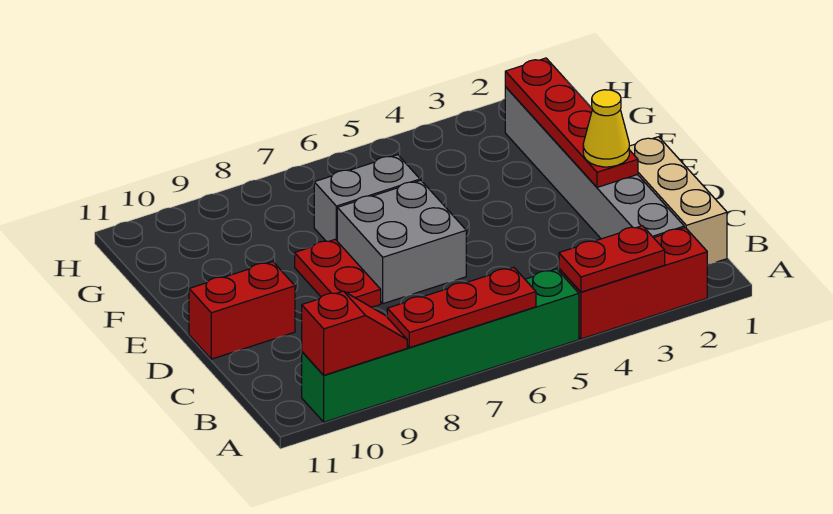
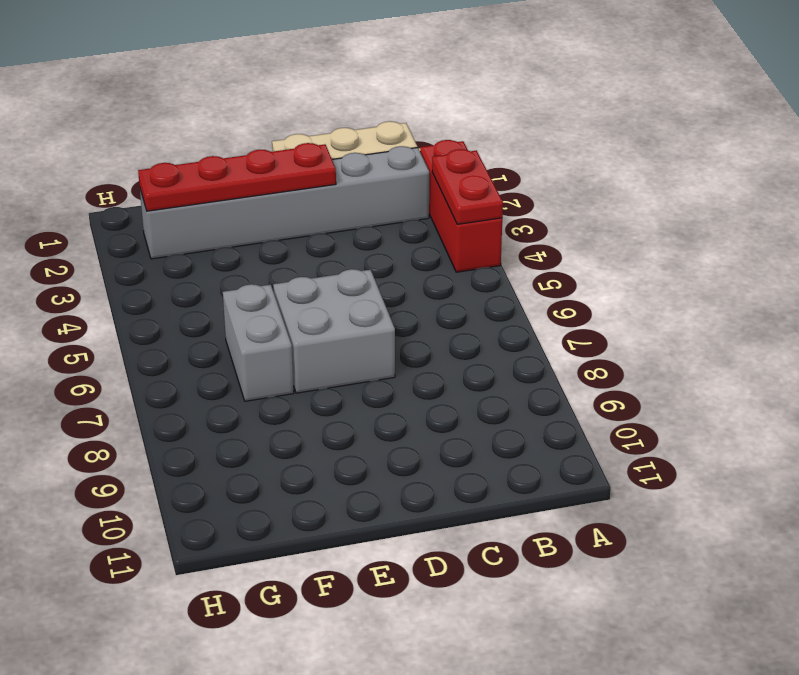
none -> green 1x6 brick [302,269,579,422]
none -> red 1x2 plate [295,240,381,307]
none -> red 1x2 brick [189,262,295,359]

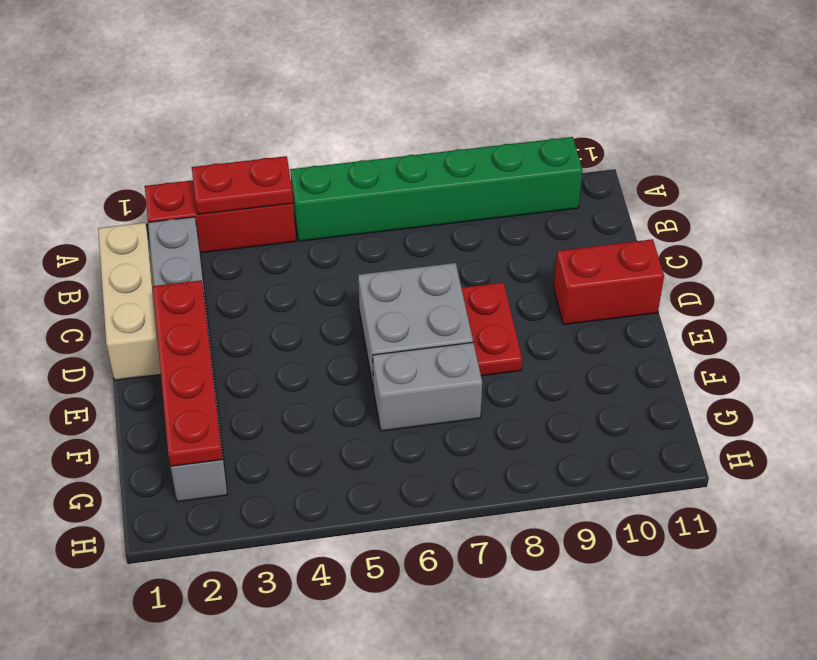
none -> red 1x3 plate [387,267,536,348]
none -> red 1x2 slope [302,291,407,375]
none -> yellow 1x1 cone [583,90,629,167]

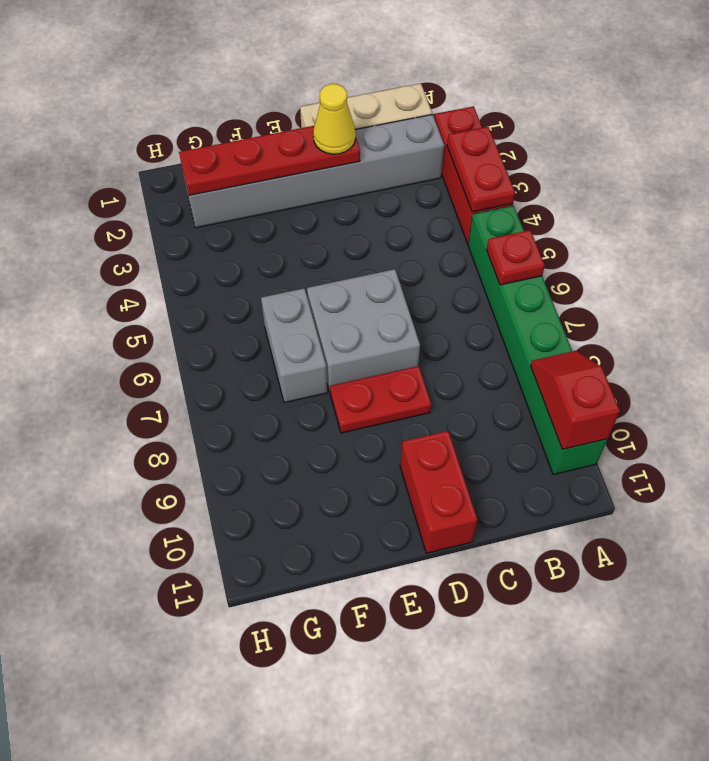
red 1x1 plate [486,230,545,285] -> red 1x3 plate [387,267,536,348]

